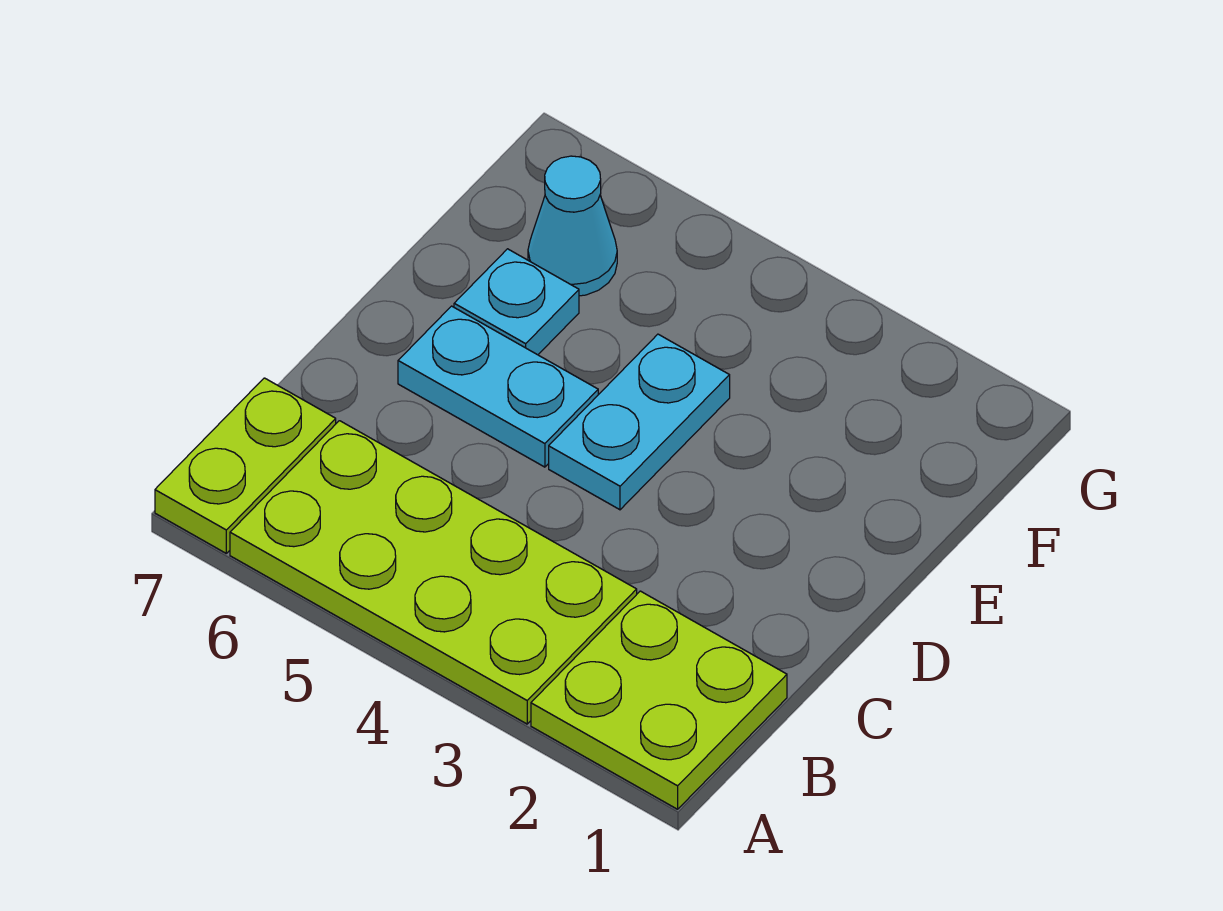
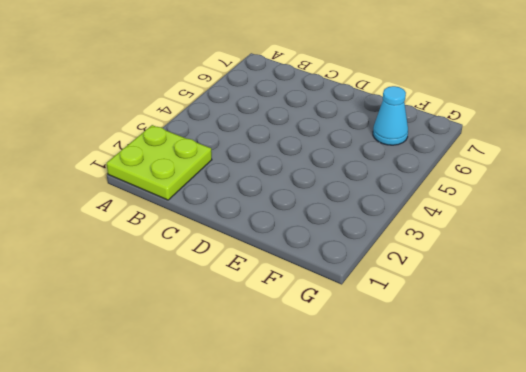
none -> lime 2x4 plate [230,421,637,724]
none -> lime 1x2 plate [155,378,336,553]

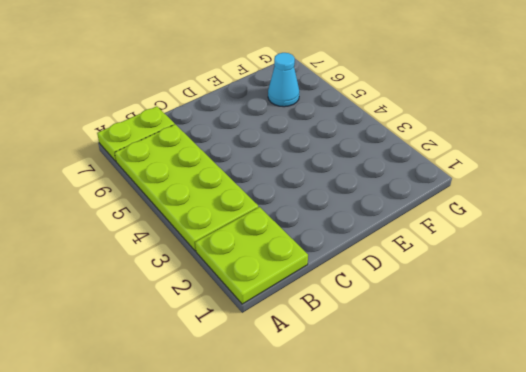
none -> cyan 1x2 plate [549,334,730,510]
none -> cyan 1x2 plate [398,306,598,467]

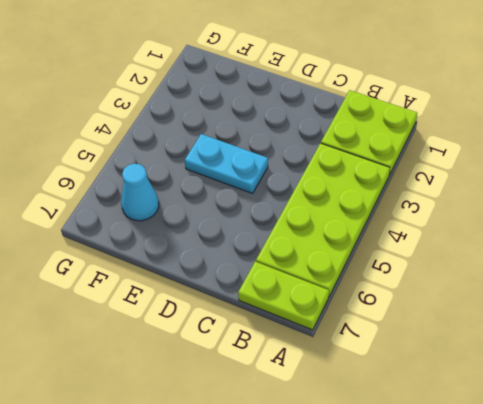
none -> cyan 1x2 plate [398,306,598,467]
none -> cyan 1x1 plate [454,249,579,355]

